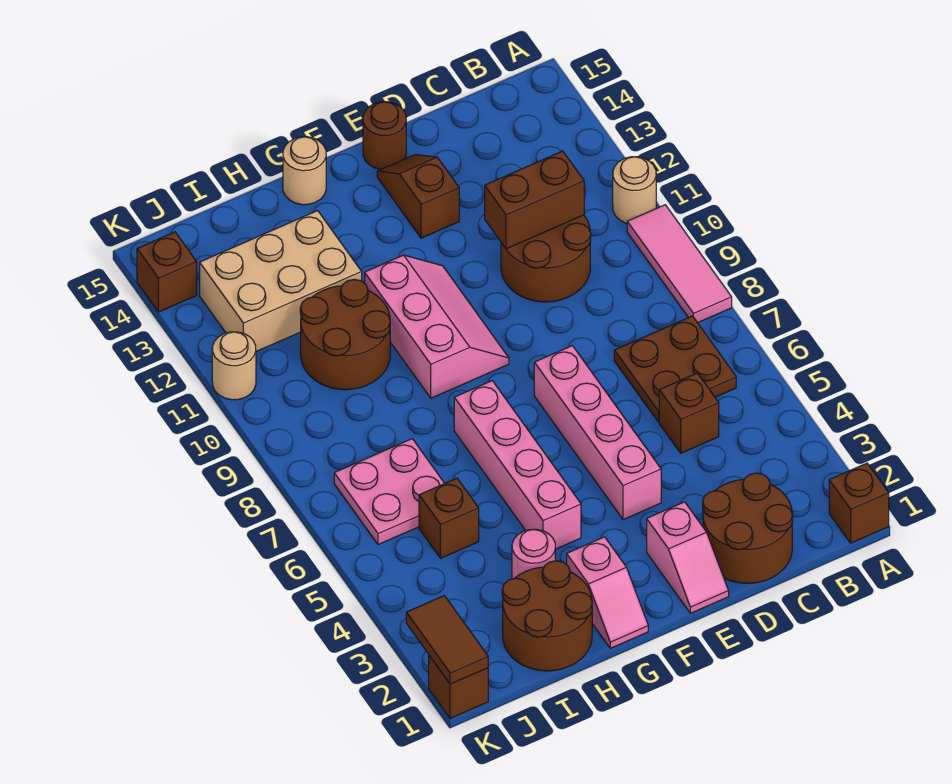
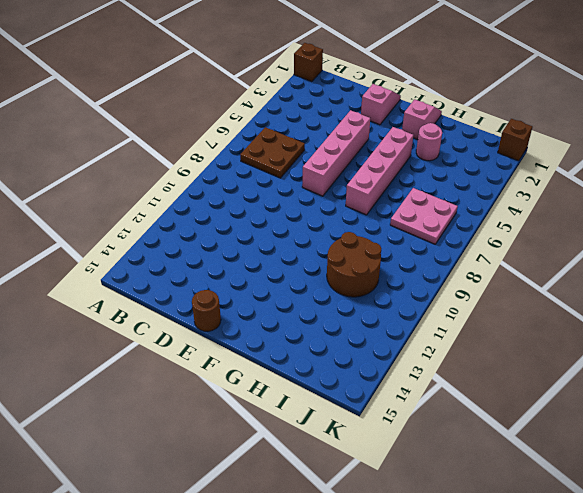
none -> pink 1x3 tile [627,205,732,323]
none -> tan 1x1 round brick [613,157,656,223]
none -> brown 2x2 round brick [703,473,793,583]

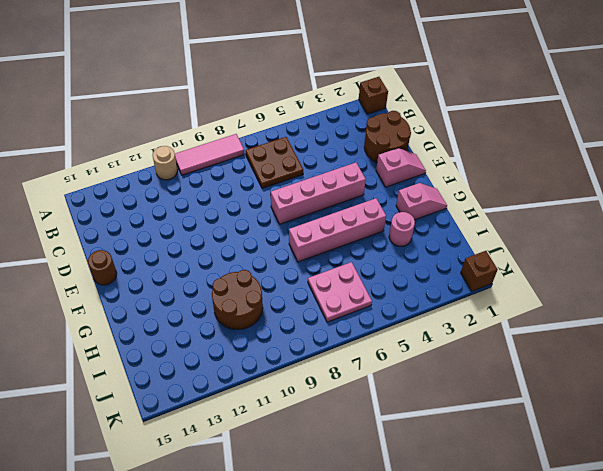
none -> brown 1x1 brick [659,373,719,453]
none -> brown 2x2 round brick [501,215,591,302]
none -> brown 1x2 slope [377,154,459,238]

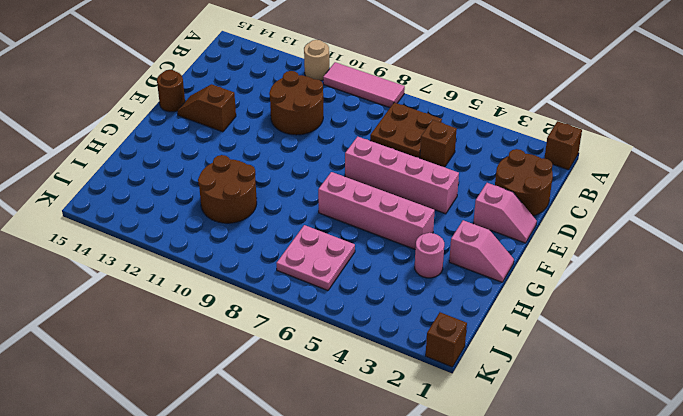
none -> pink 2x3 slope [365,255,509,398]
none -> tan 1x1 round brick [283,137,326,205]
none -> brown 2x2 round brick [502,561,592,671]

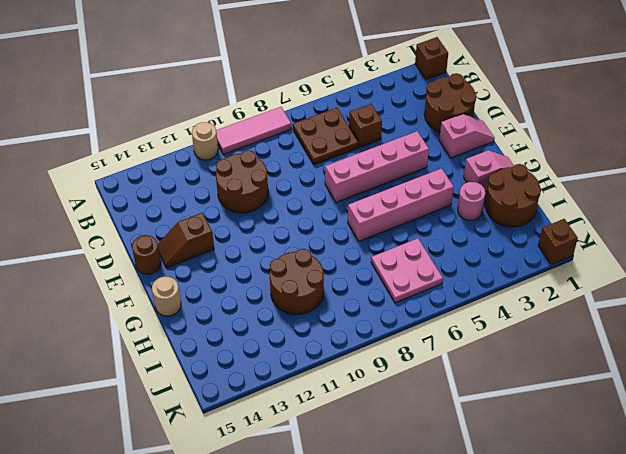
none -> pink 2x3 slope [365,255,509,398]
none -> tan 2x3 brick [200,211,362,352]
none -> brown 1x1 brick [419,478,479,558]

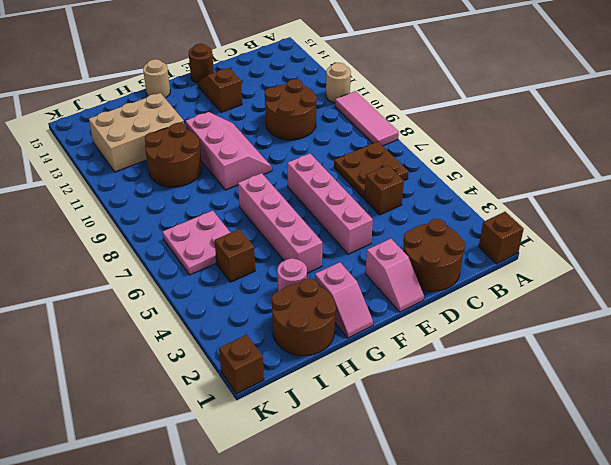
none -> tan 1x1 round brick [212,332,256,400]
none -> brown 1x1 brick [137,232,197,312]
none -> brown 1x2 brick [485,151,584,249]

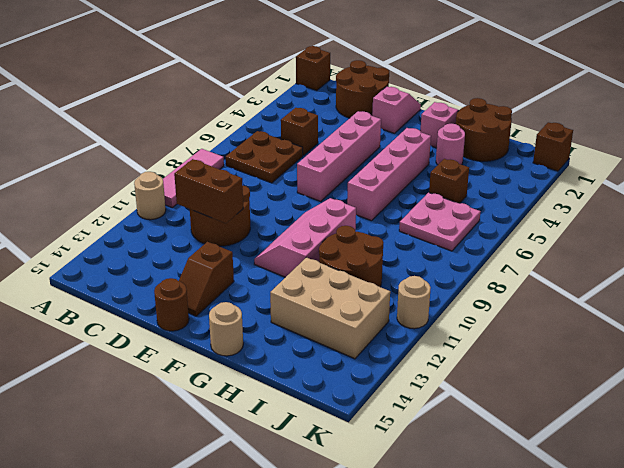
none -> brown 1x1 brick [137,232,197,312]
none -> brown 1x2 tile [406,596,488,684]

